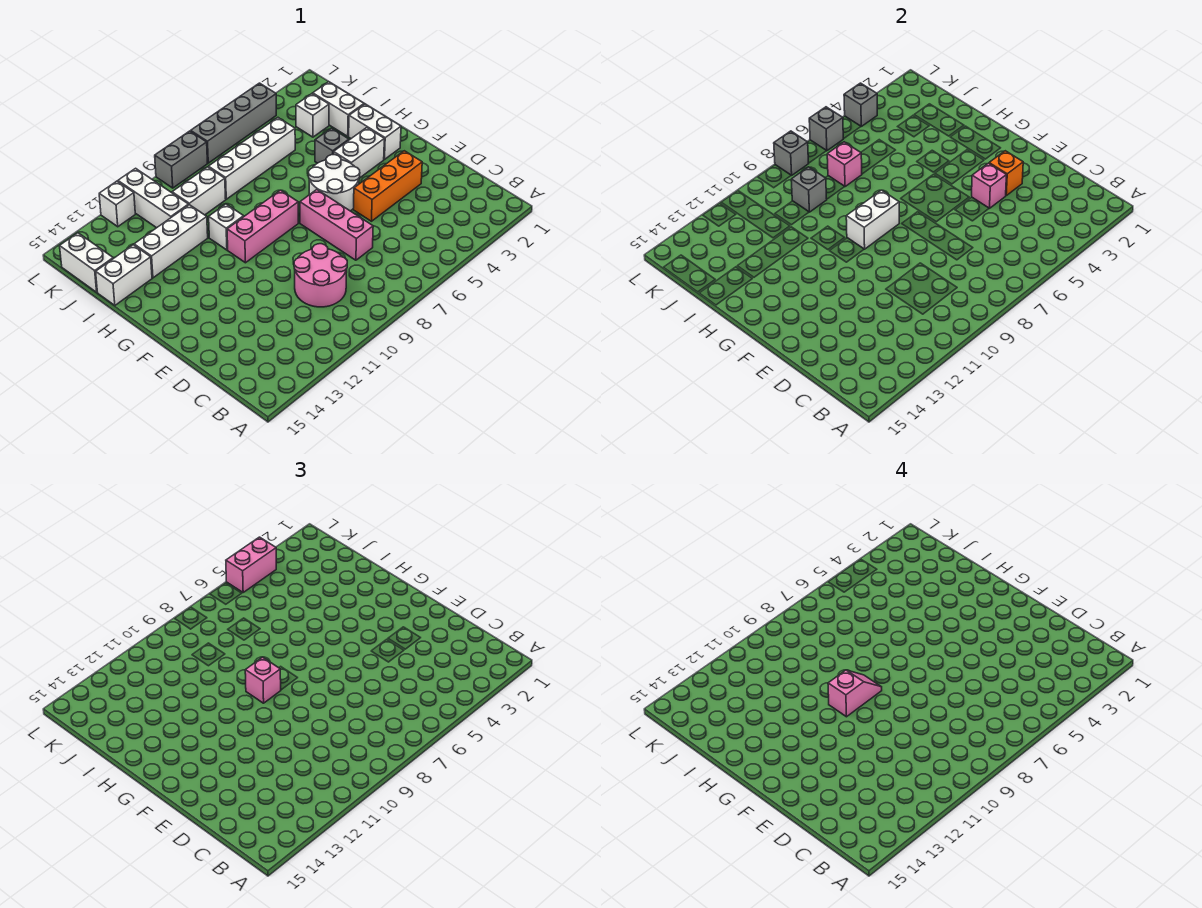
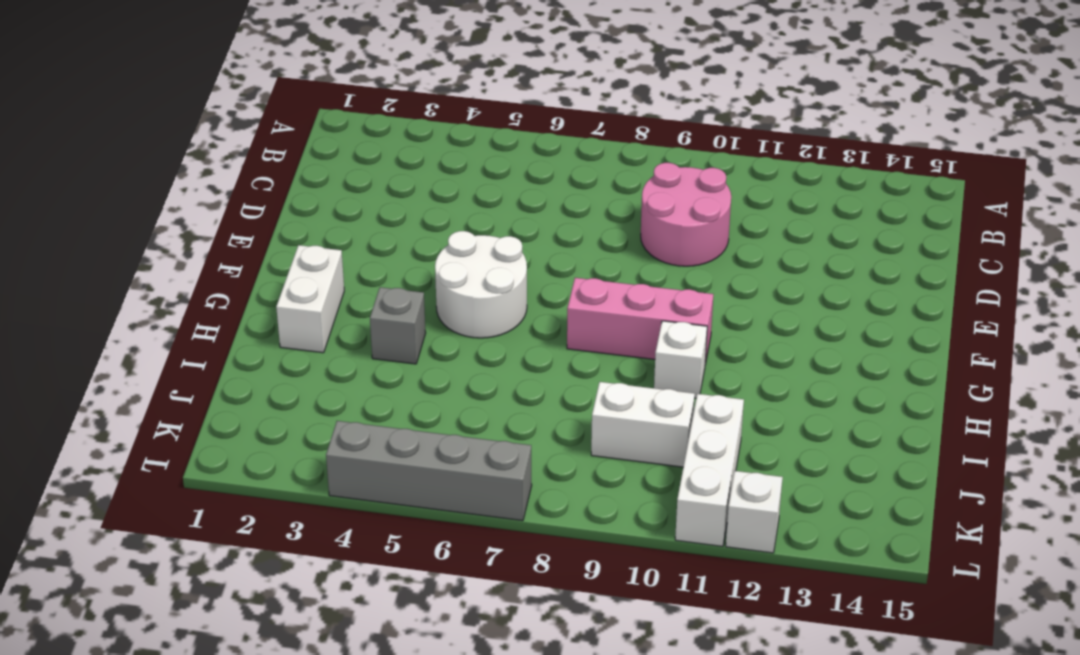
none -> pink 1x3 brick [300,190,373,260]
none -> orange 1x3 brick [353,151,422,221]
none -> white 1x2 brick [334,128,384,178]
none -> white 1x2 brick [313,82,364,136]

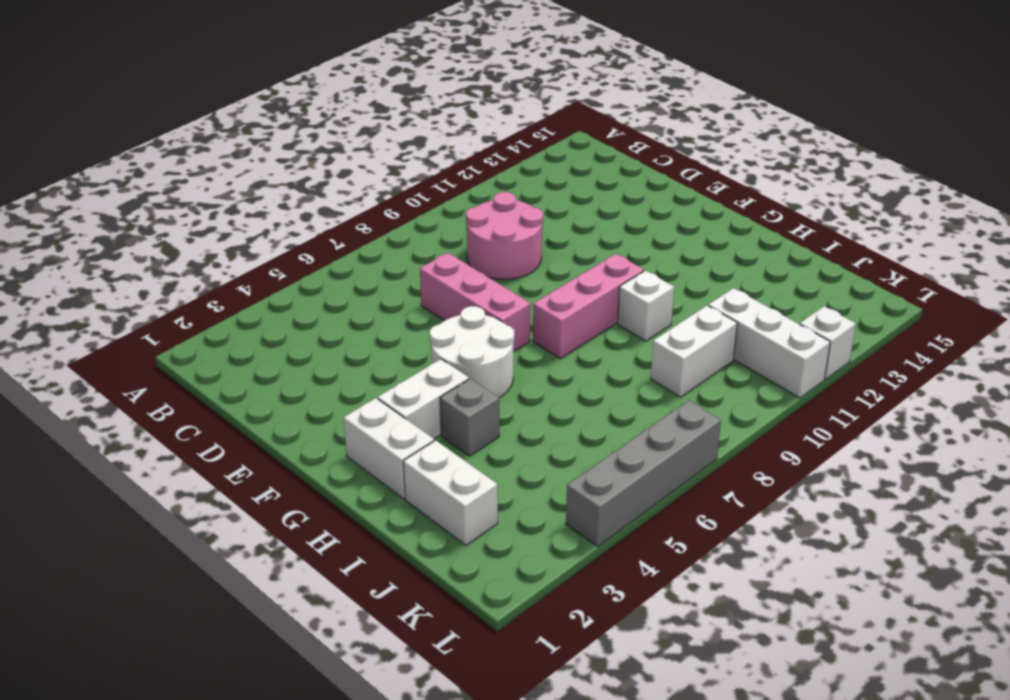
none -> orange 1x3 brick [353,151,422,221]
none -> white 1x3 brick [134,205,208,278]
none -> white 1x2 brick [96,245,152,305]
none -> white 1x1 brick [296,94,329,137]

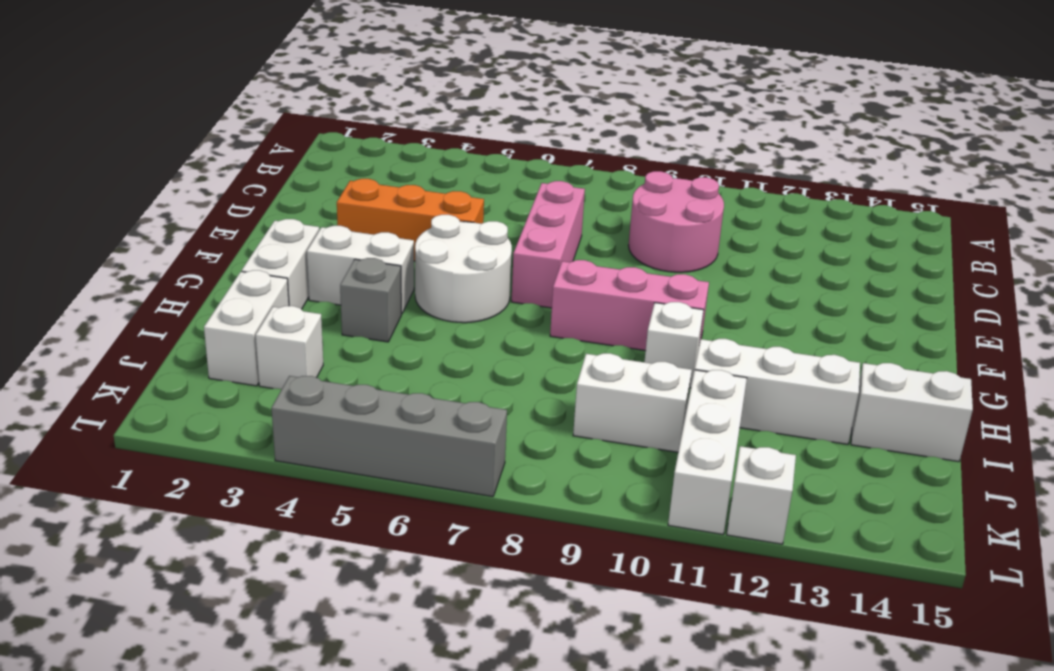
none -> white 1x4 brick [208,118,295,199]
none -> white 1x2 brick [60,233,113,292]
none -> grey 1x2 brick [155,131,208,188]
none -> orange 1x1 brick [989,151,1023,195]

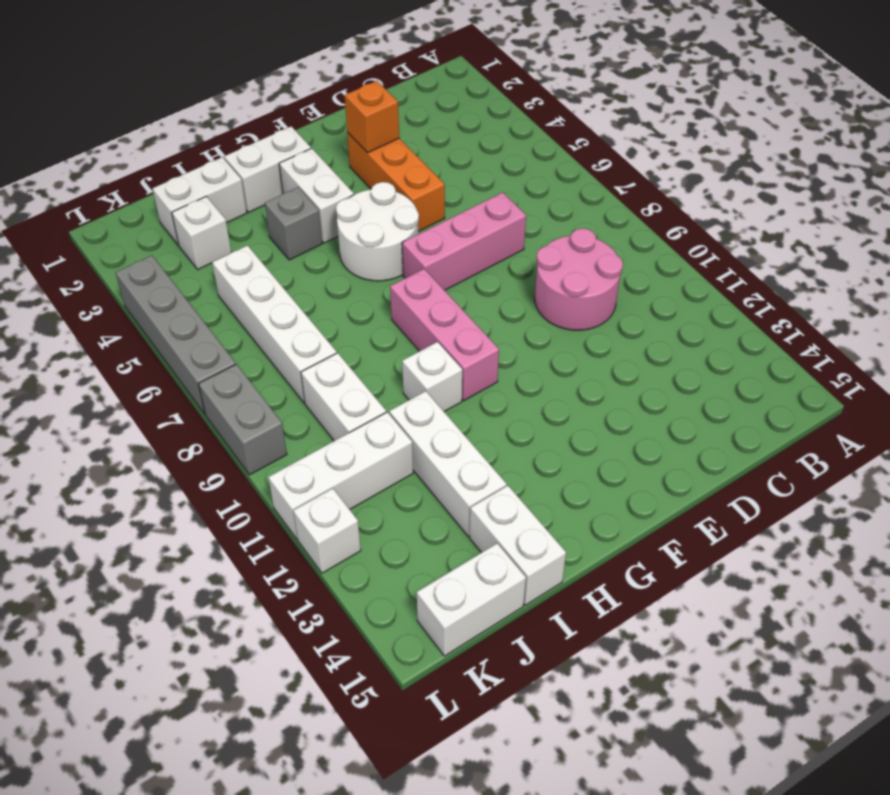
none -> pink 1x1 brick [972,163,1006,208]
none -> white 1x2 brick [846,190,899,249]
none -> pink 1x1 brick [827,142,862,187]
none -> grey 1x1 brick [791,167,827,212]

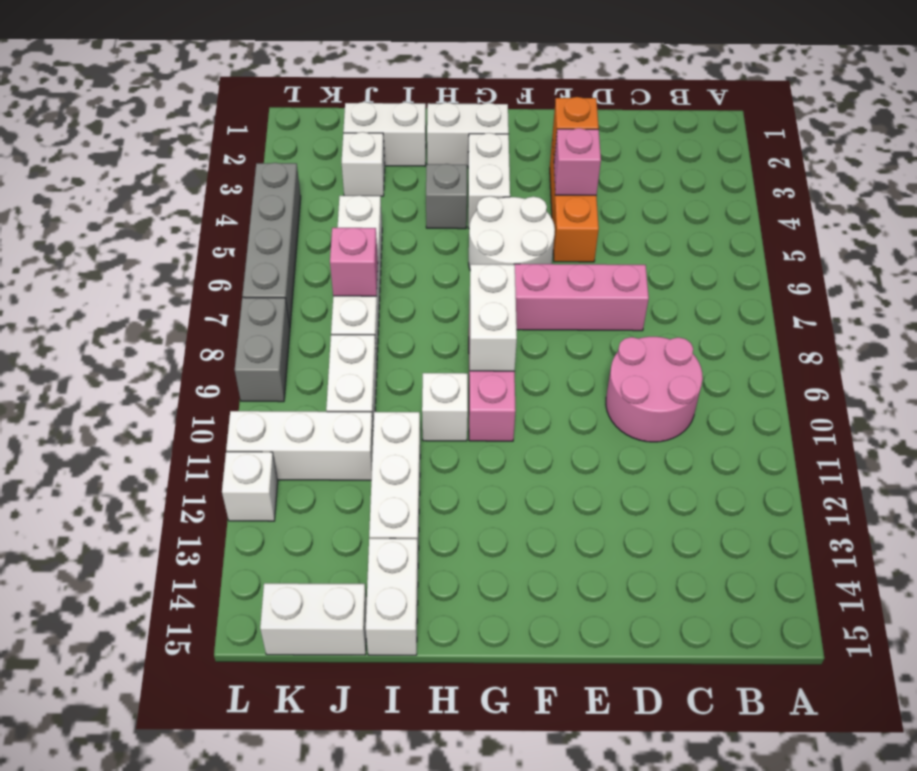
none -> grey 1x1 brick [791,167,827,212]
none -> grey 1x1 brick [844,83,877,126]
none -> grey 1x1 brick [809,107,843,151]
none -> grey 1x1 brick [774,131,809,176]

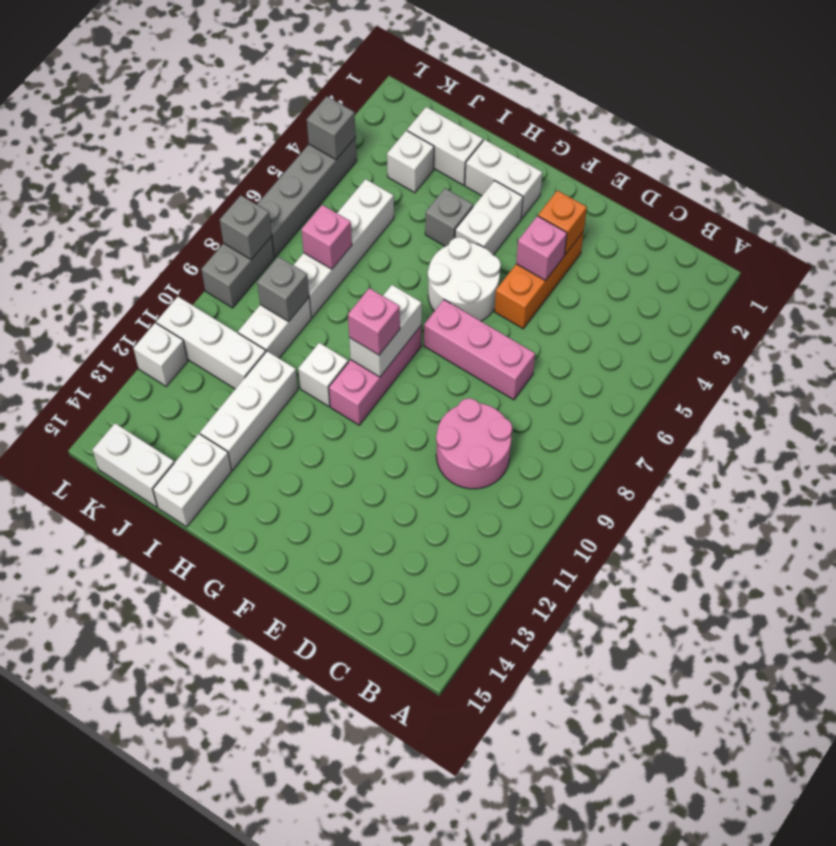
none -> grey 1x1 brick [809,107,843,151]
none -> pink 1x2 brick [226,537,276,592]
none -> pink 1x2 slope [828,670,882,717]

